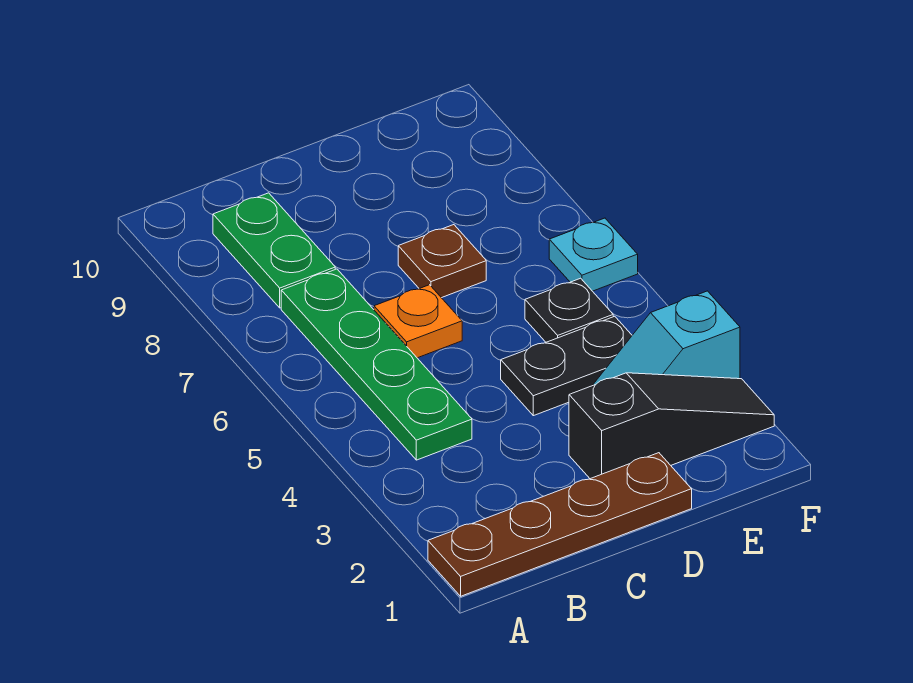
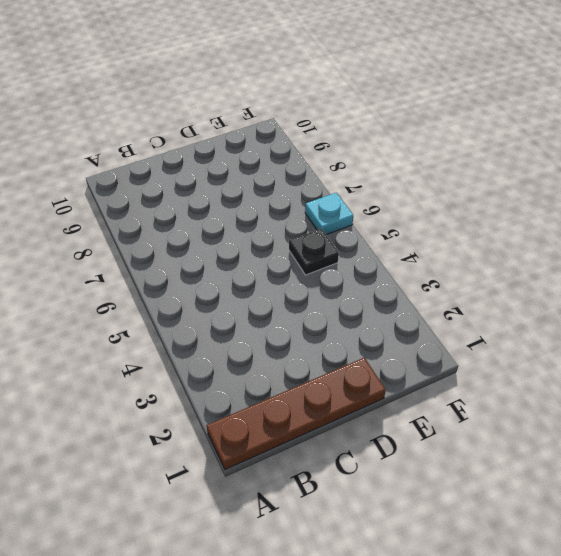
none -> green 1x4 plate [281,269,472,460]
none -> green 1x2 plate [213,193,335,308]

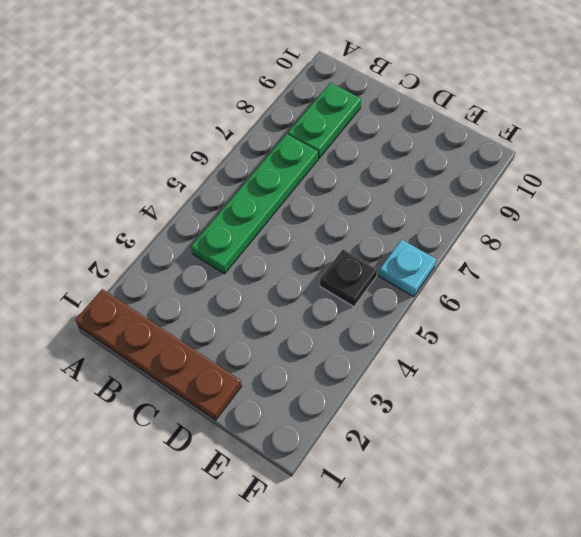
none -> orange 1x1 plate [374,285,462,358]
none -> black 1x3 slope [569,373,774,479]

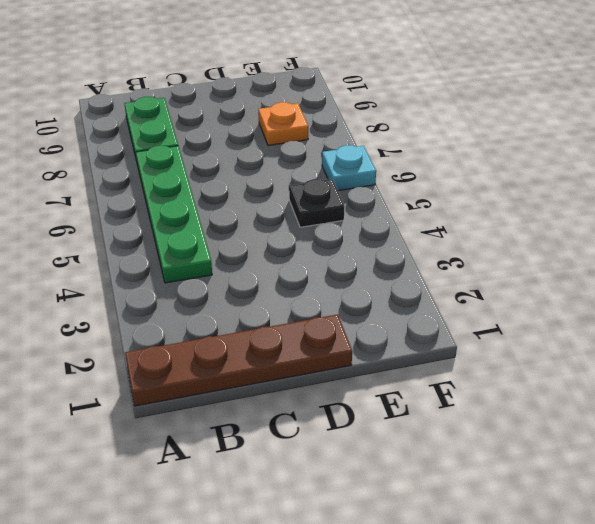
orange 1x1 plate [259,102,308,146] -> orange 1x1 plate moved to [374,285,462,358]
none -> black 1x3 slope [569,373,774,479]
none -> black 1x2 plate [501,316,632,416]

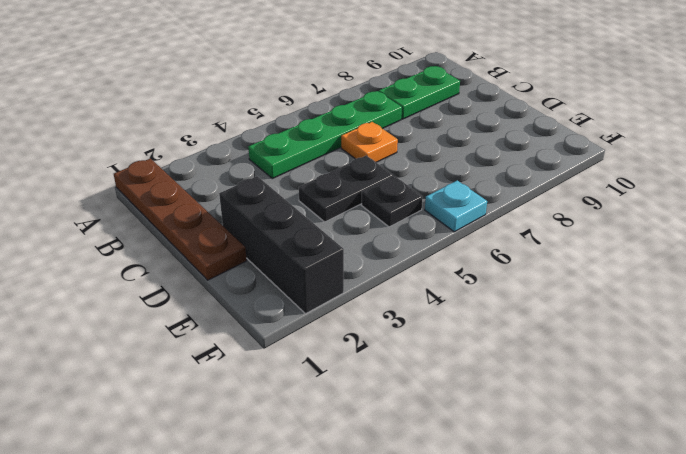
black 1x3 brick [219,176,344,314] -> black 1x3 slope [569,373,774,479]
black 1x2 plate [299,155,393,222] -> black 1x2 plate turned to [501,316,632,416]
none -> brown 1x1 plate [398,225,486,298]
none -> cyan 1x2 slope [593,291,740,385]

